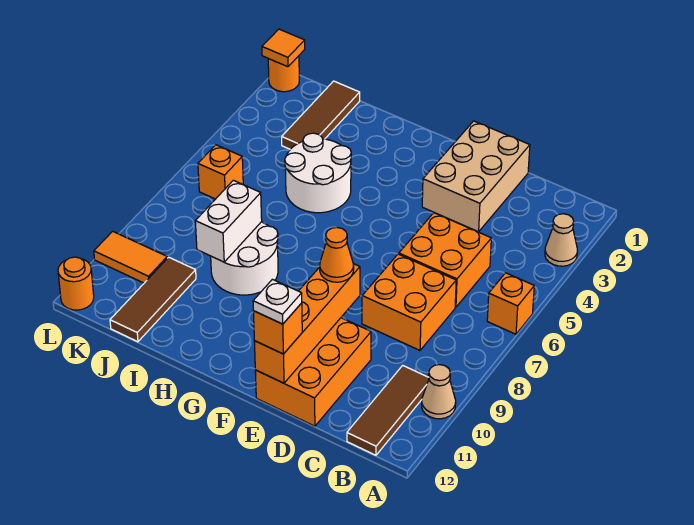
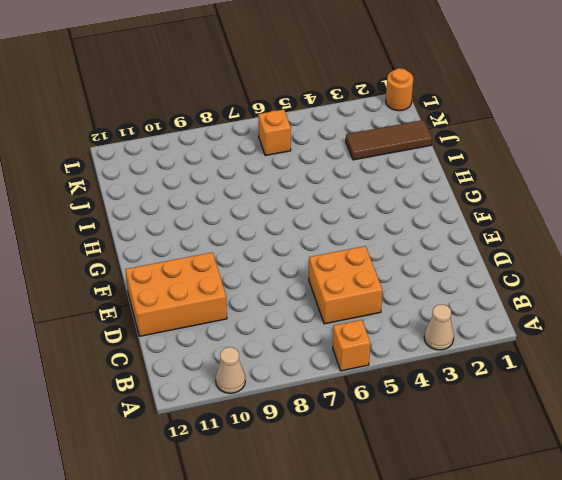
none -> brown 1x3 tile [347,365,429,455]
none -> orange 2x2 brick [362,254,456,350]
none -> tan 2x3 brick [422,121,530,232]

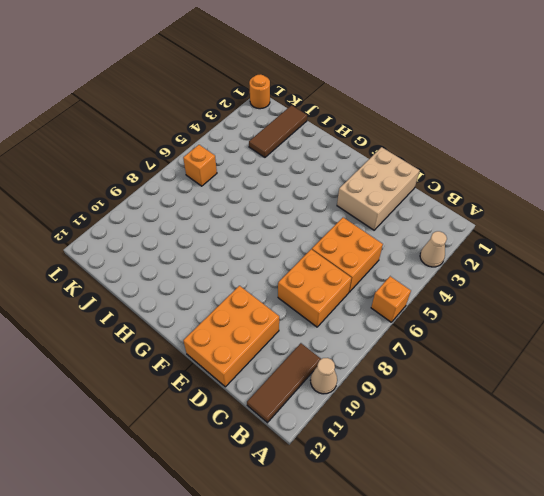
none -> white 2x2 round brick [285,133,351,213]
none -> white 2x2 round brick [211,222,278,295]
none -> brown 1x3 tile [110,257,196,342]

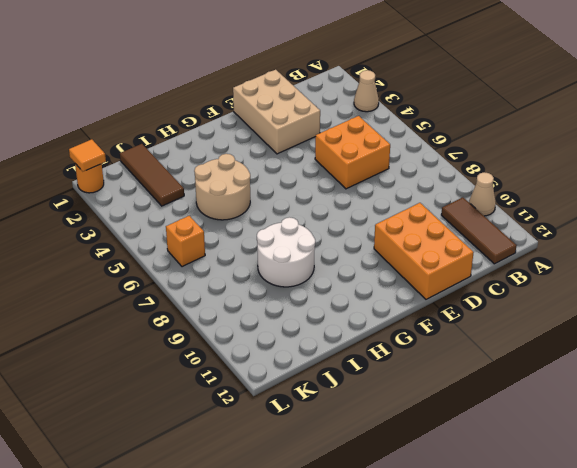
tan 2x2 round brick [194,154,250,220] -> white 2x2 round brick [285,133,351,213]
none -> orange 1x1 brick [487,273,534,334]
none -> orange 2x2 brick [362,254,456,350]
none -> brown 1x3 tile [110,257,196,342]

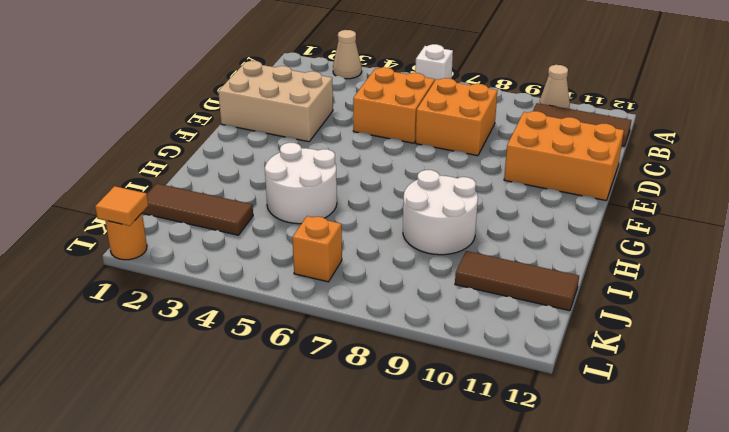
white 1x1 brick [415,44,453,80] -> orange 1x1 brick [487,273,534,334]
none -> orange 1x2 tile [94,231,167,283]
none -> orange 1x1 round brick [58,257,94,310]
none -> orange 1x4 brick [254,264,360,383]

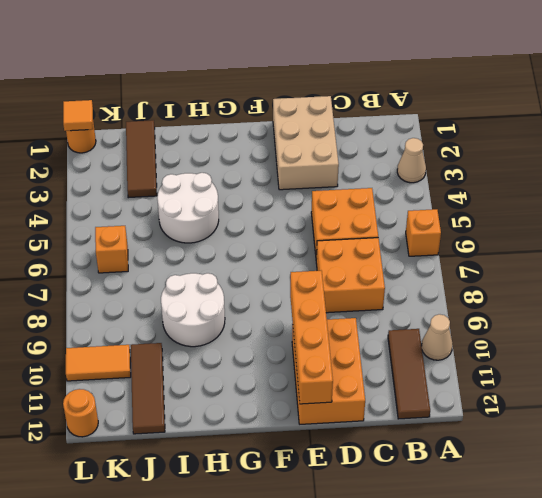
none -> white 1x2 brick [195,180,262,262]
none -> orange 1x1 cone [320,227,354,282]
none -> orange 1x1 brick [253,303,302,354]

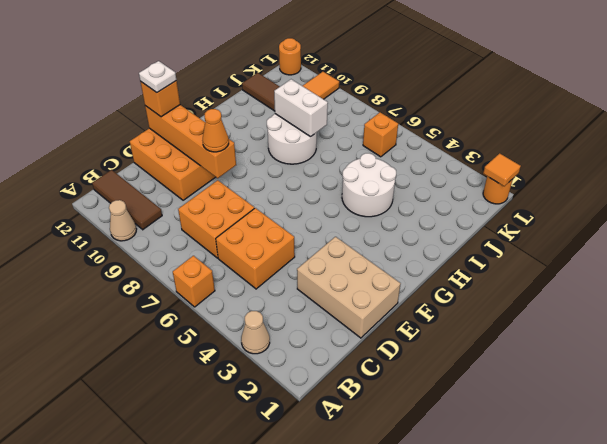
none -> brown 1x3 tile [282,81,360,149]

